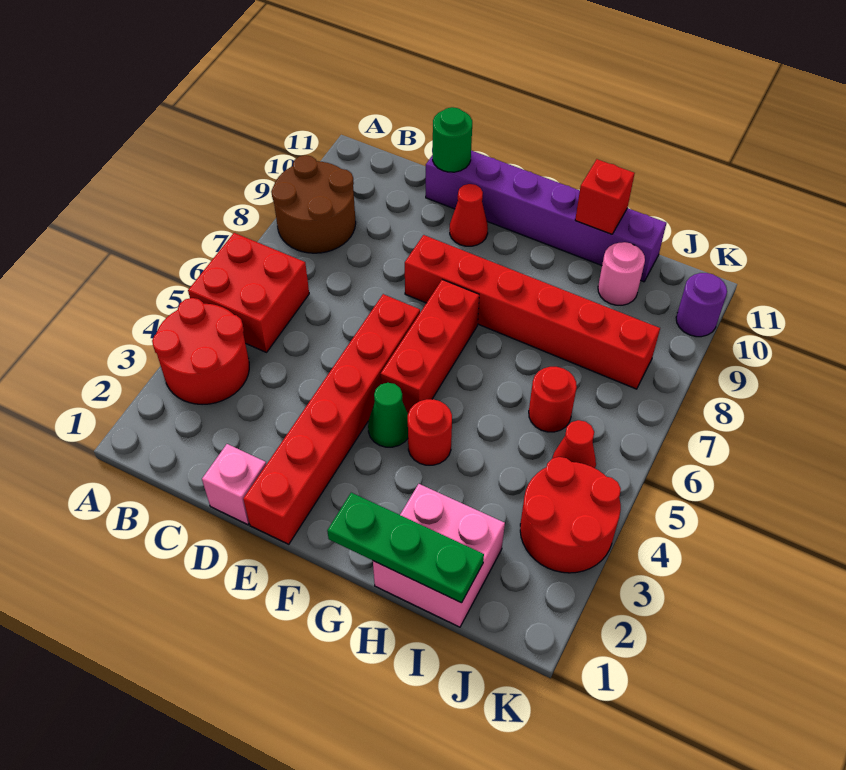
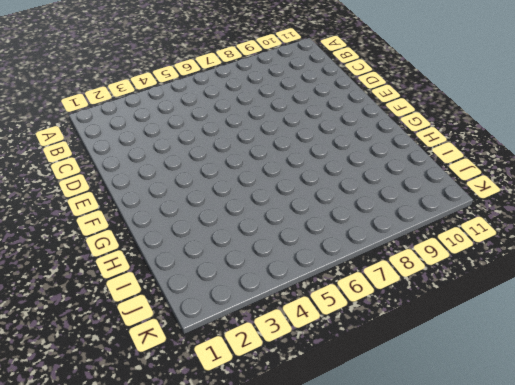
none -> red 2x2 round brick [152,298,249,405]
none -> red 2x2 brick [188,233,309,352]
none -> brown 2x2 round brick [271,155,356,253]

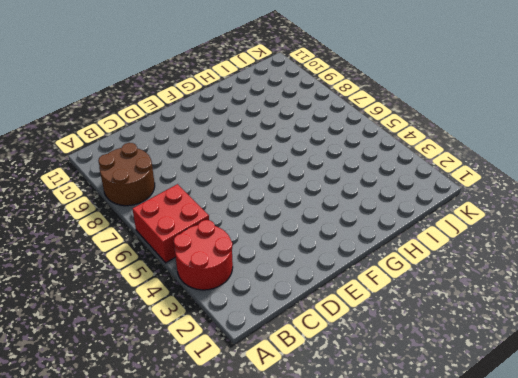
none -> pink 1x1 brick [202,444,266,525]
none -> purple 1x6 brick [426,151,666,282]
none -> red 1x6 brick [243,294,420,544]

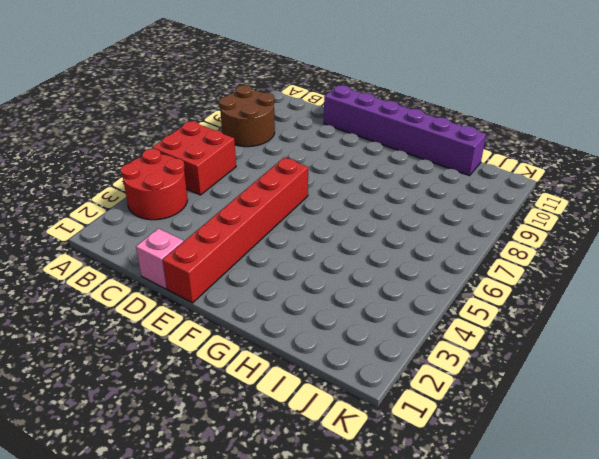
none -> red 1x6 brick [405,235,660,389]
none -> red 1x1 cone [450,184,488,246]
none -> green 1x1 cone [368,383,408,447]

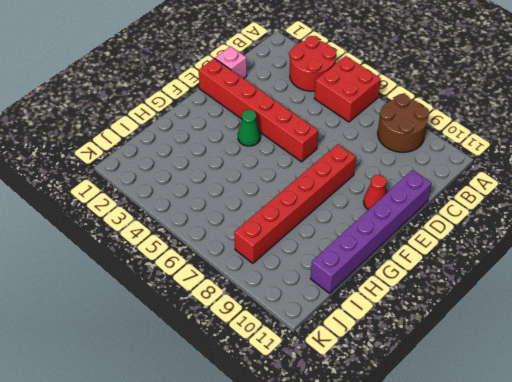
none -> red 1x3 brick [381,280,479,413]
none -> red 1x1 round brick [408,399,452,465]
none -> pink 2x2 brick [373,484,505,627]

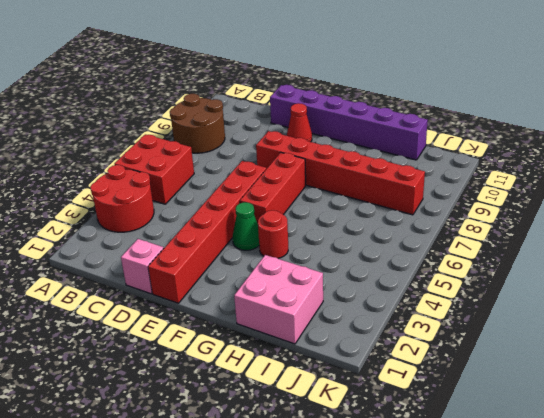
none -> red 1x1 round brick [529,367,577,432]
none -> pink 1x1 round brick [598,242,645,305]
none -> red 2x2 round brick [520,457,621,573]

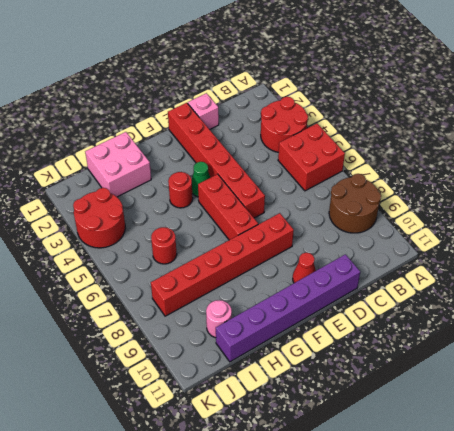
none -> red 1x1 cone [552,420,596,468]
none -> purple 1x1 round brick [676,273,727,337]
none -> green 1x1 round brick [433,107,472,172]

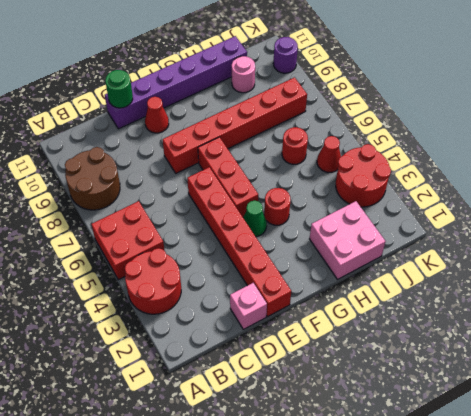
none -> green 1x3 plate [327,493,484,603]
none -> red 1x1 brick [575,159,635,234]

